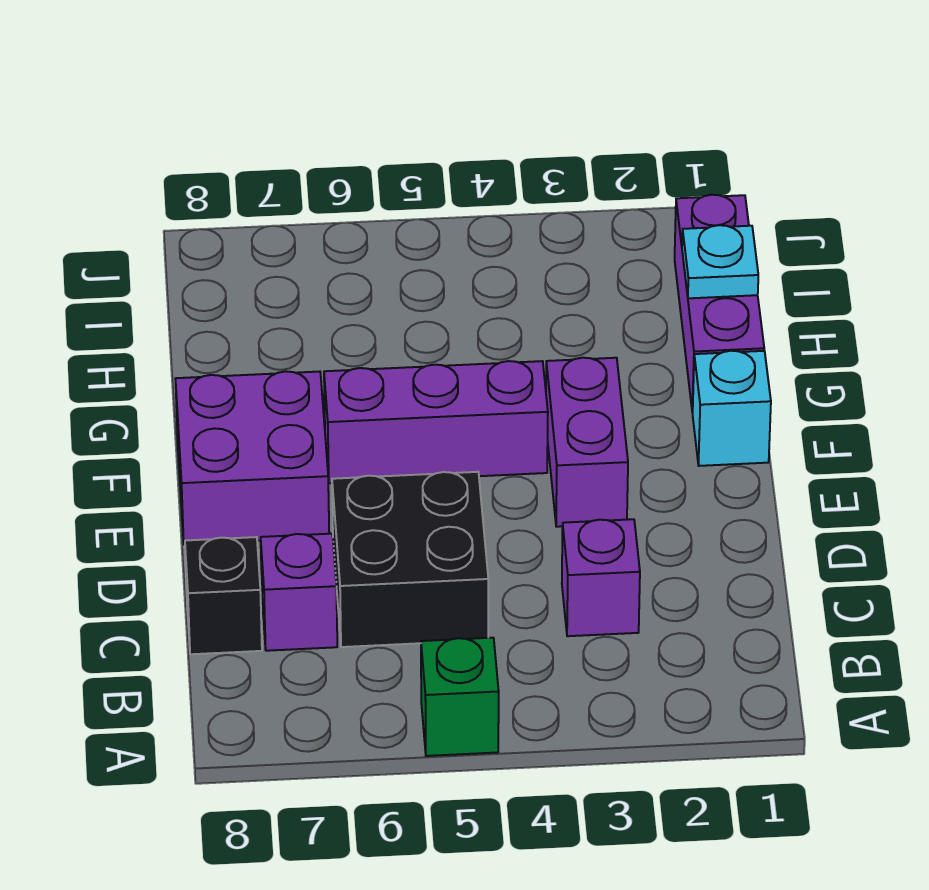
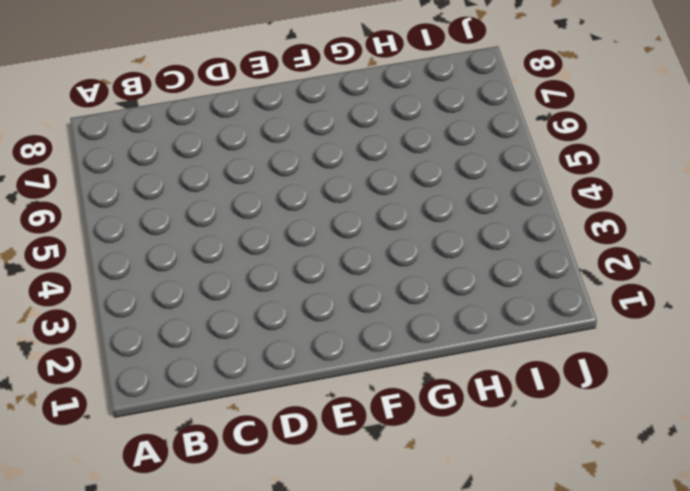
none -> green 1x1 brick [421,638,499,756]
none -> purple 1x1 brick [562,519,640,636]

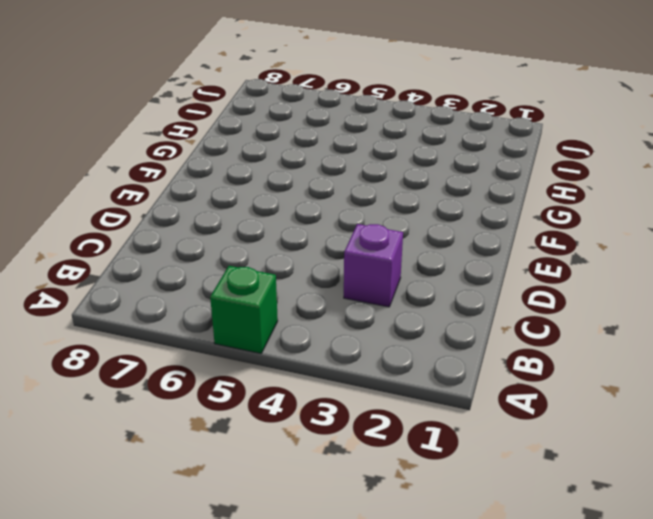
none -> black 2x2 brick [332,472,488,647]
none -> purple 1x1 brick [261,534,337,651]

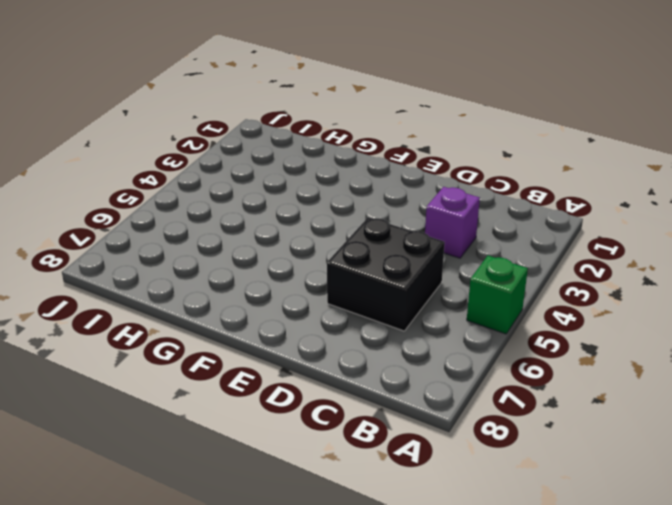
none -> purple 1x1 brick [261,534,337,651]
none -> black 1x1 brick [185,537,262,654]

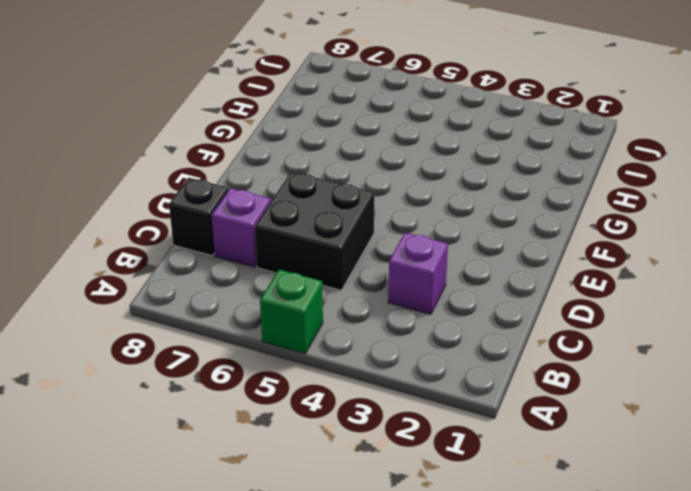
none -> purple 1x2 brick [546,358,628,527]
none -> purple 2x2 brick [176,371,329,544]

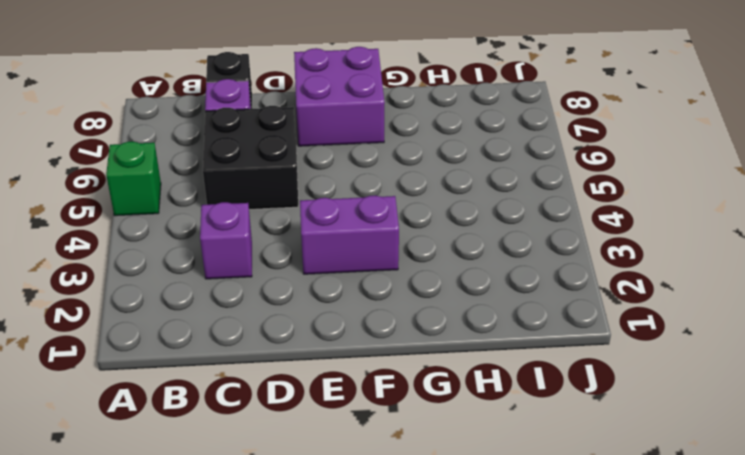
none -> cyan 1x1 brick [693,351,771,466]
none -> purple 1x3 brick [324,361,548,483]

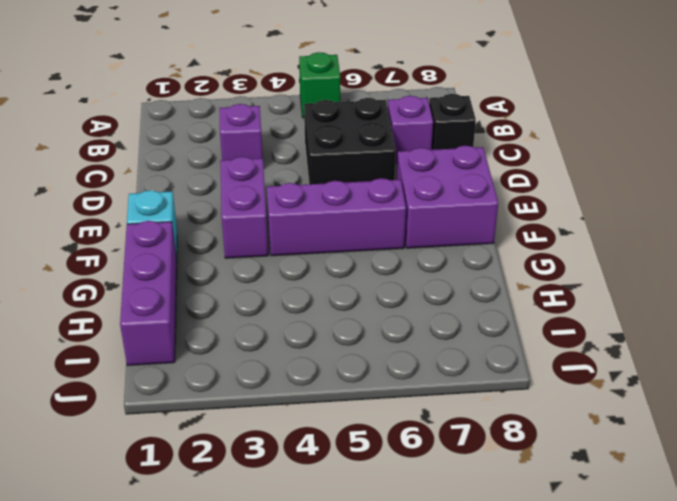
none -> cyan 1x1 plate [682,225,758,298]

